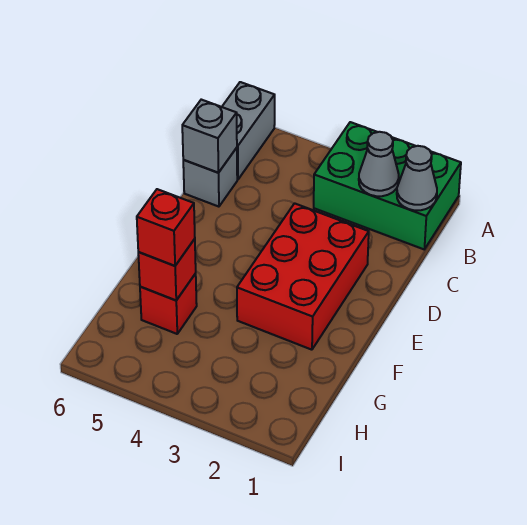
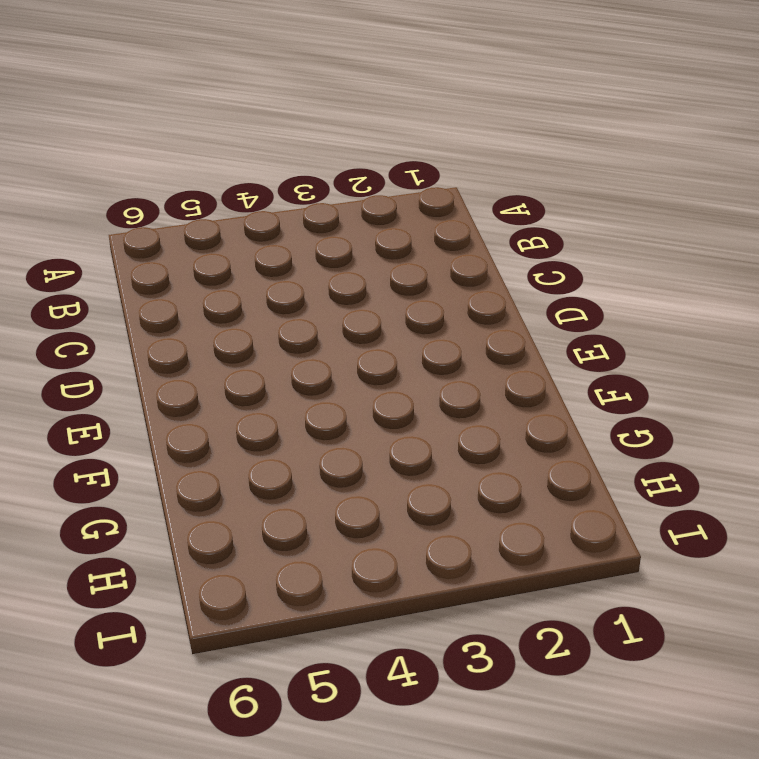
none -> green 2x3 brick [314,122,461,249]
none -> grey 1x2 brick [222,82,275,180]

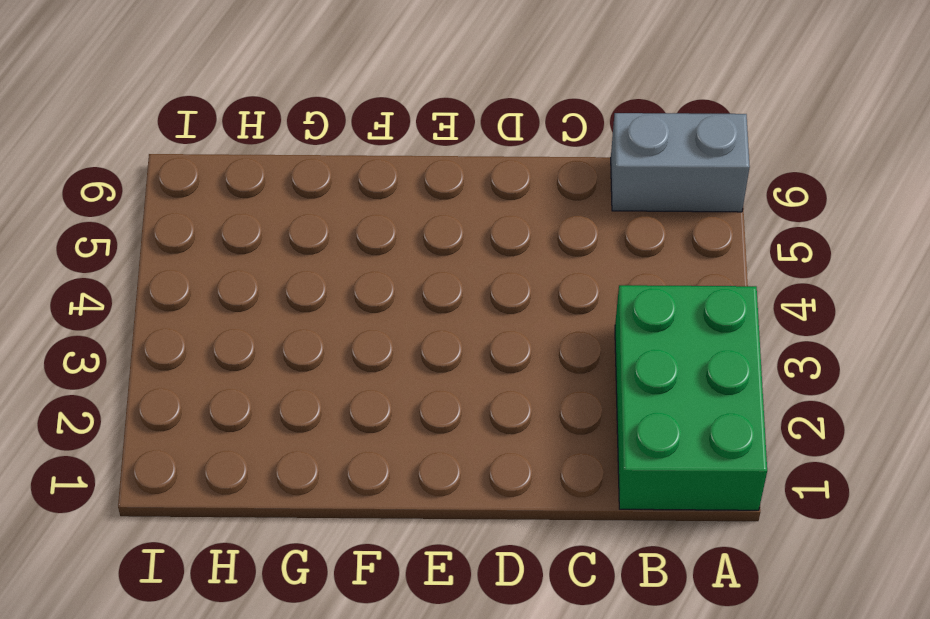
none -> grey 1x1 brick [183,148,237,207]
none -> red 2x3 brick [237,203,369,350]

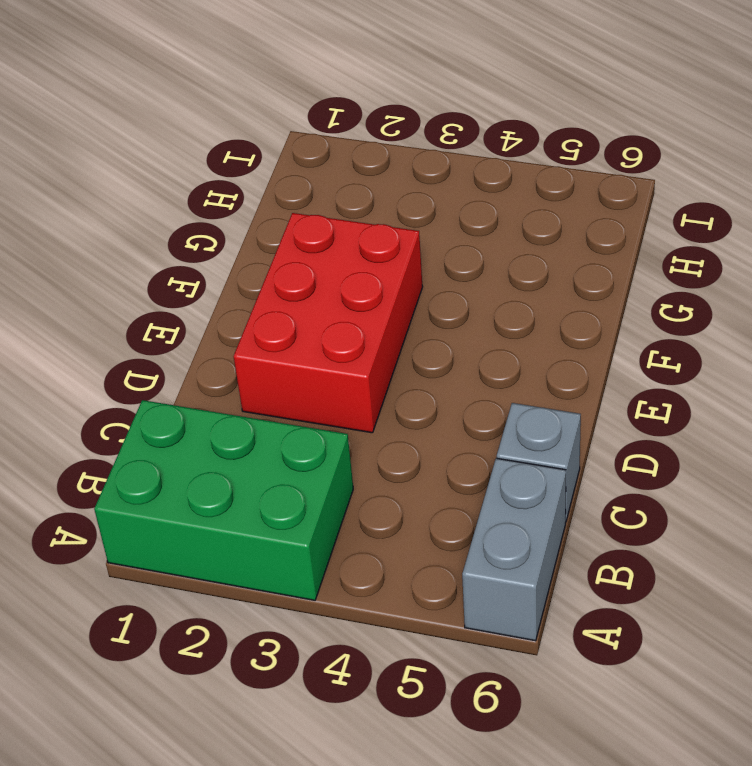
none -> red 1x1 brick [140,274,197,334]
none -> grey 1x1 cone [397,146,437,210]

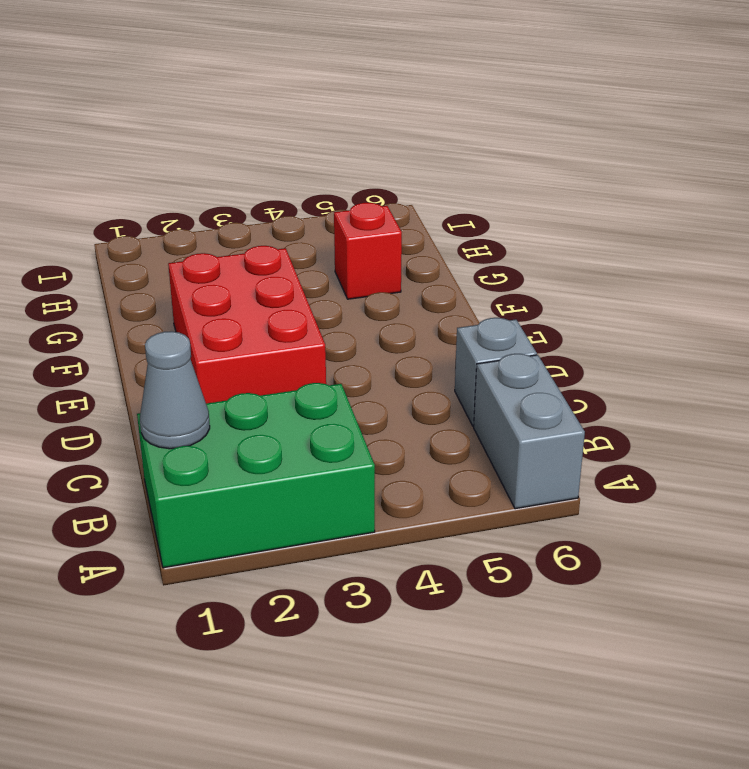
none -> grey 1x1 cone [359,132,399,196]
none -> grey 1x1 brick [182,100,237,173]

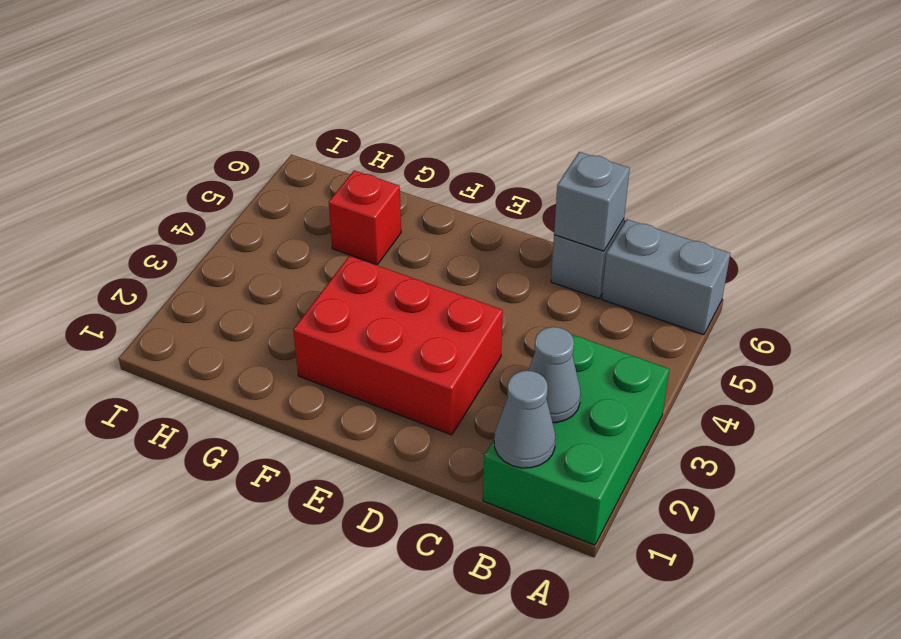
none -> red 1x1 brick [138,239,196,300]
none -> red 1x1 brick [137,189,195,266]

